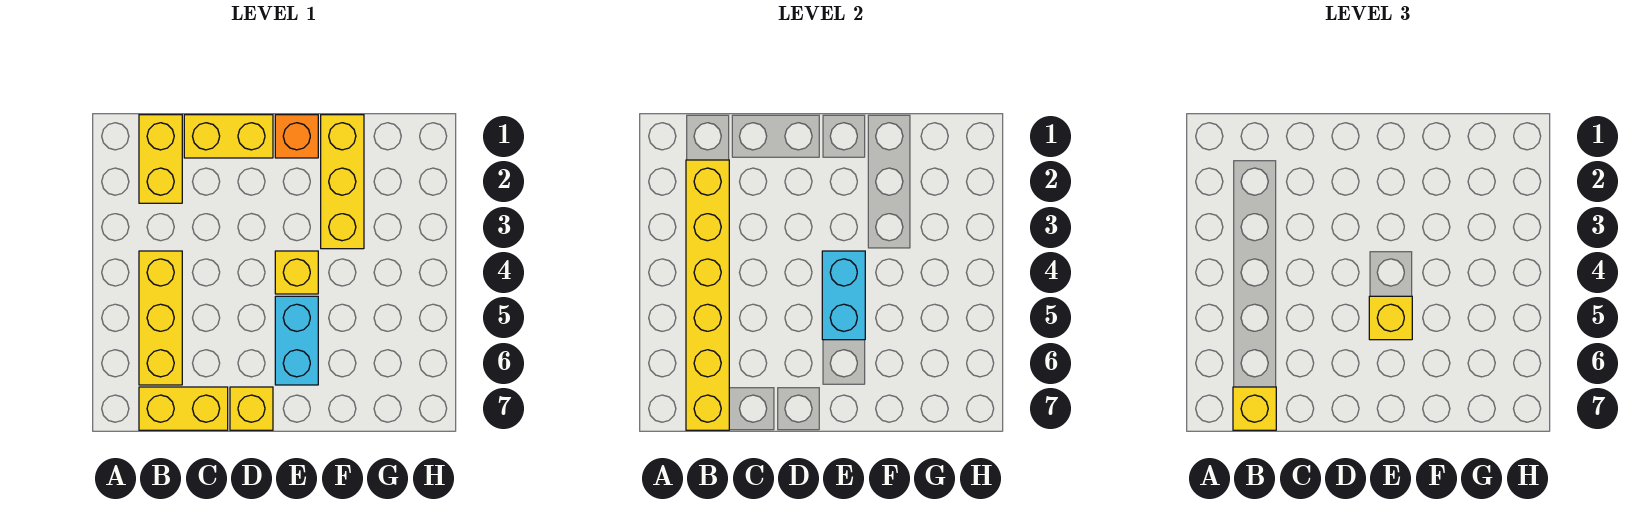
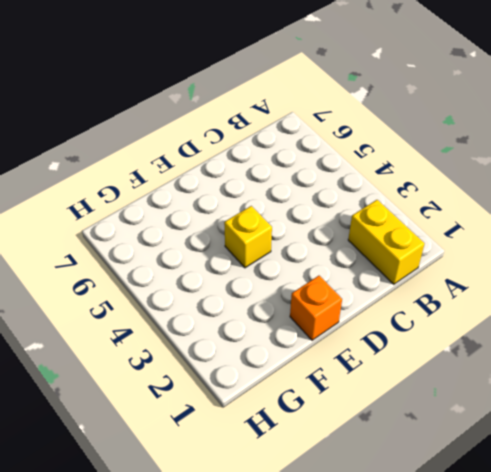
none -> yellow 1x3 brick [139,251,182,385]
none -> yellow 1x2 brick [139,387,228,430]
none -> yellow 1x2 brick [184,115,273,158]

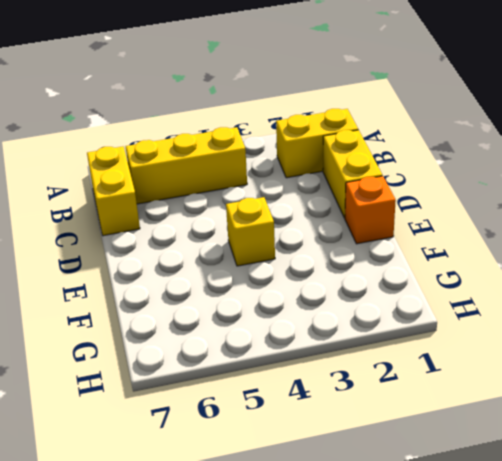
none -> yellow 1x1 brick [230,387,273,430]
none -> cyan 1x2 brick [275,296,318,385]
none -> yellow 1x3 brick [321,115,364,249]

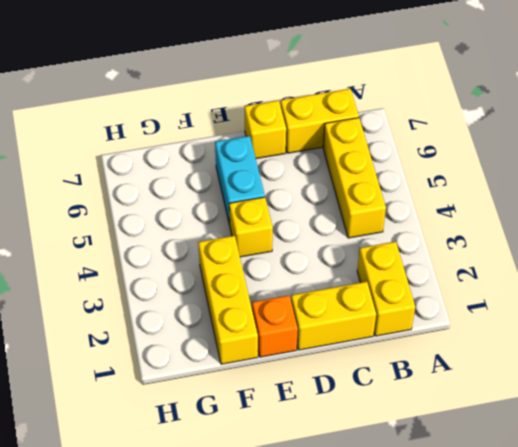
none -> yellow 1x6 brick [686,160,729,430]
none -> cyan 1x2 brick [822,251,865,340]
none -> yellow 1x1 brick [1233,387,1276,430]

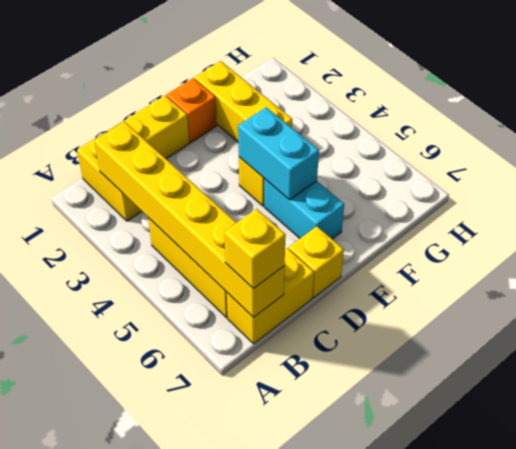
none -> yellow 1x1 brick [1369,296,1412,340]

